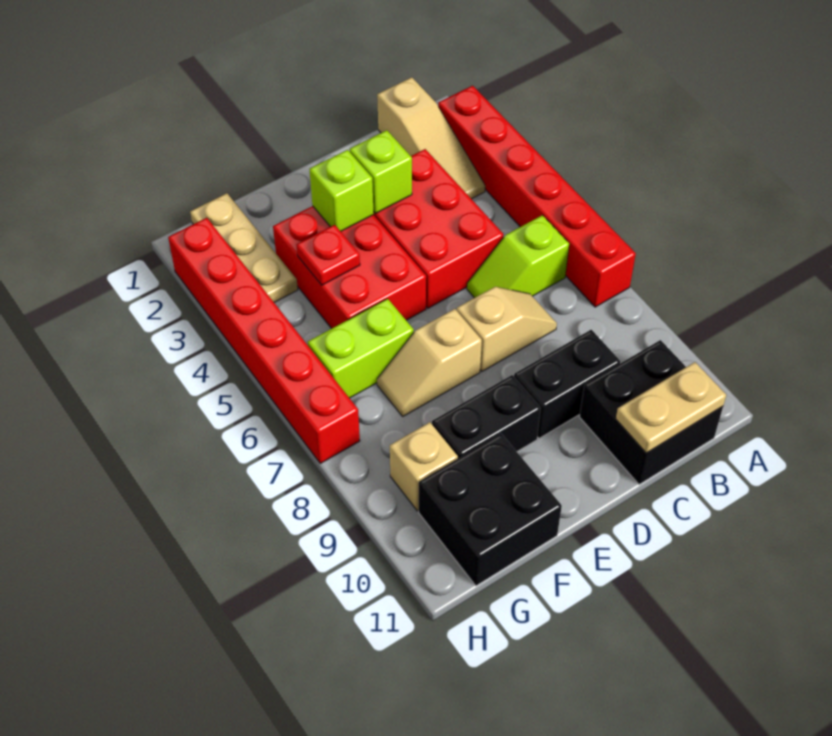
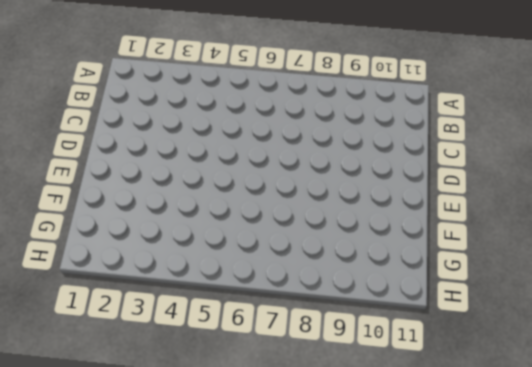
none -> red 1x6 brick [438,86,636,307]
none -> tan 1x3 slope [377,77,485,199]
none -> lime 1x2 slope [467,215,569,298]

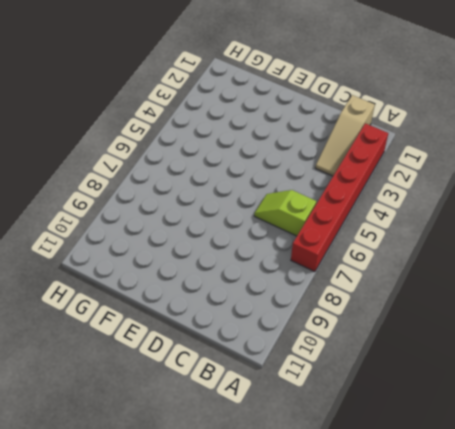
none -> black 2x2 brick [580,340,723,485]
none -> red 2x3 brick [373,149,504,308]
none -> tan 1x2 slope [457,287,557,371]

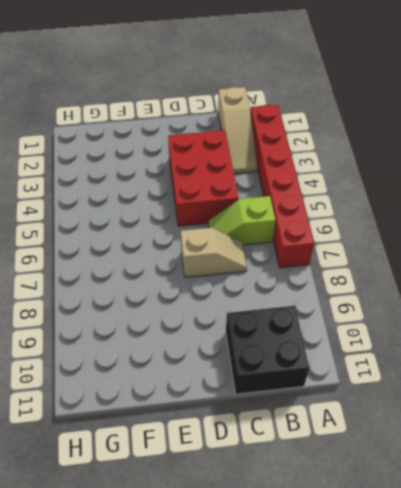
none -> black 1x2 brick [514,330,620,438]
none -> red 2x3 brick [273,206,426,329]
none -> tan 1x2 slope [377,309,482,416]

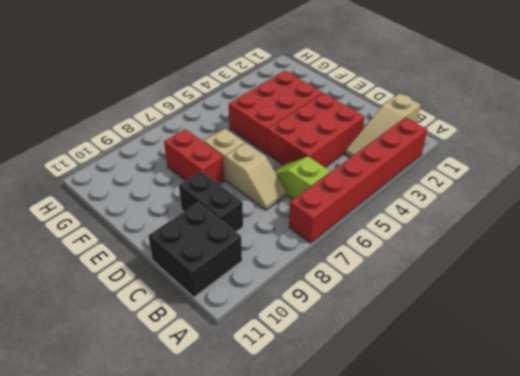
red 1x2 brick [164,129,224,184] -> none
none -> black 1x2 brick [432,375,541,459]
none -> lime 1x2 brick [308,299,414,398]
none -> black 2x2 brick [419,434,562,586]

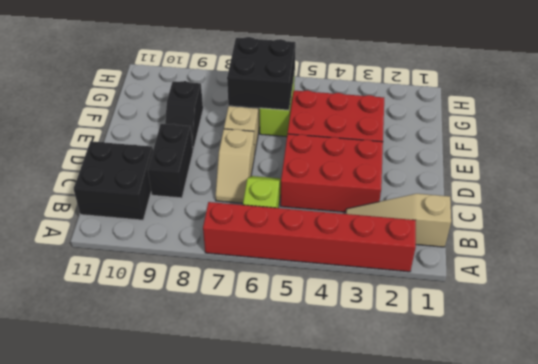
black 1x2 slope [165,81,203,150] -> black 1x2 brick [432,375,541,459]
black 2x2 brick [227,37,296,110] -> black 2x2 brick moved to [419,434,562,586]
none -> tan 1x3 plate [190,193,298,302]
none -> tan 1x1 brick [390,422,458,511]
none -> red 1x6 brick [168,218,360,463]

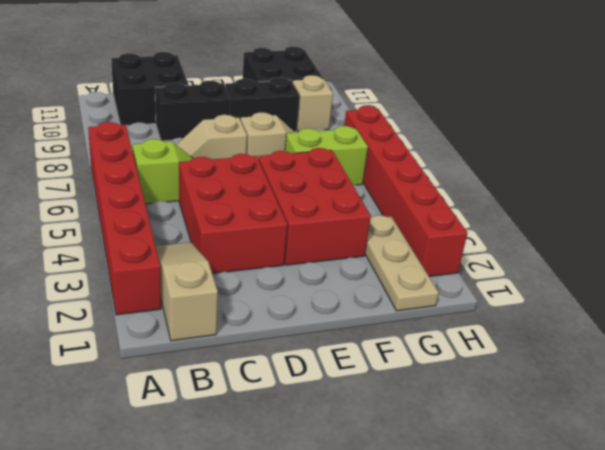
none -> tan 1x2 plate [616,362,726,453]
none -> lime 1x1 brick [350,130,412,213]
none -> lime 1x1 brick [310,150,374,231]

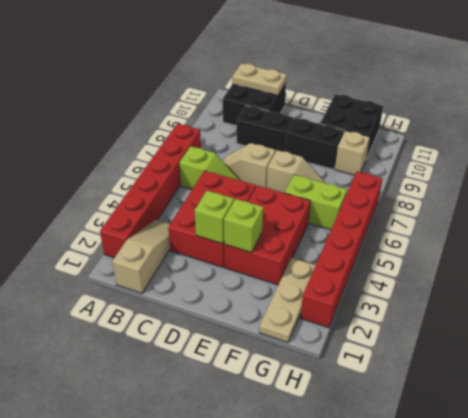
none -> red 1x1 plate [297,225,360,285]

